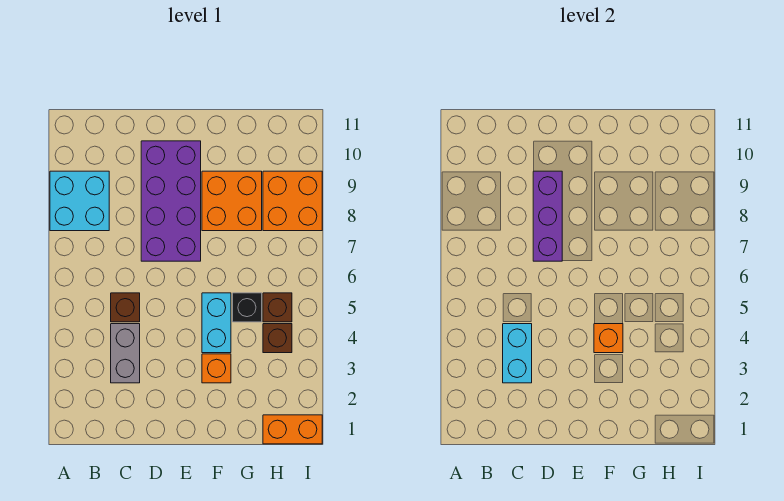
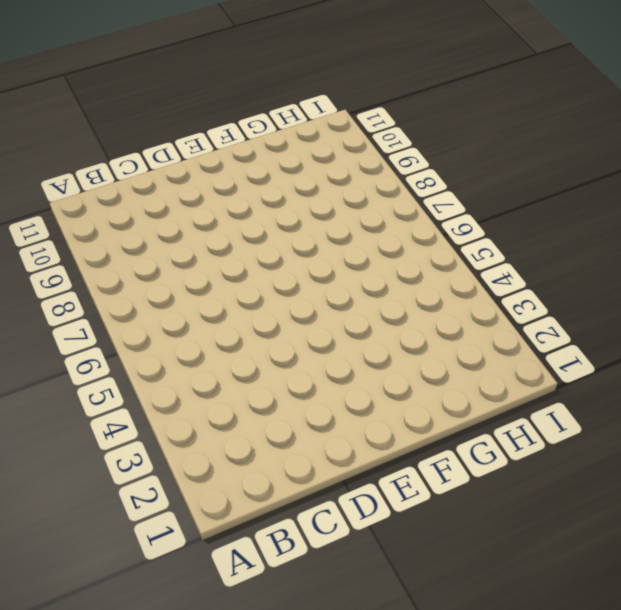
none -> cyan 2x2 brick [50,171,109,231]
none -> grey 1x2 brick [111,324,140,383]
none -> brown 1x1 brick [111,293,140,322]

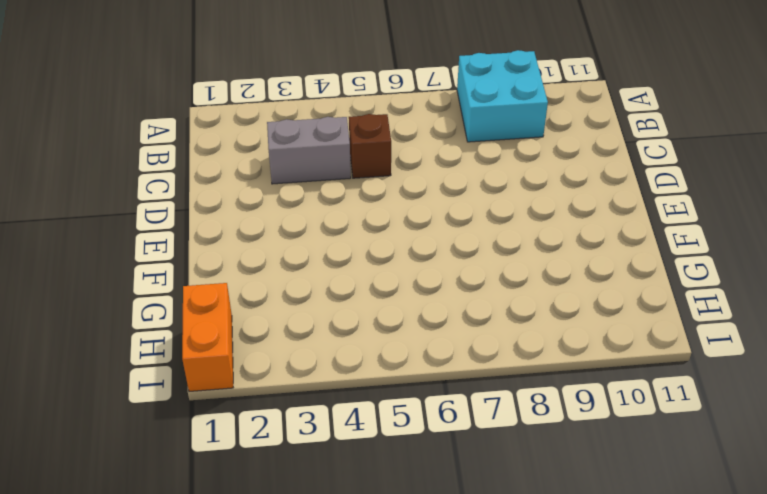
none -> purple 2x4 brick [141,141,201,261]
none -> orange 1x1 brick [202,354,231,383]
none -> cyan 1x2 brick [202,293,231,353]

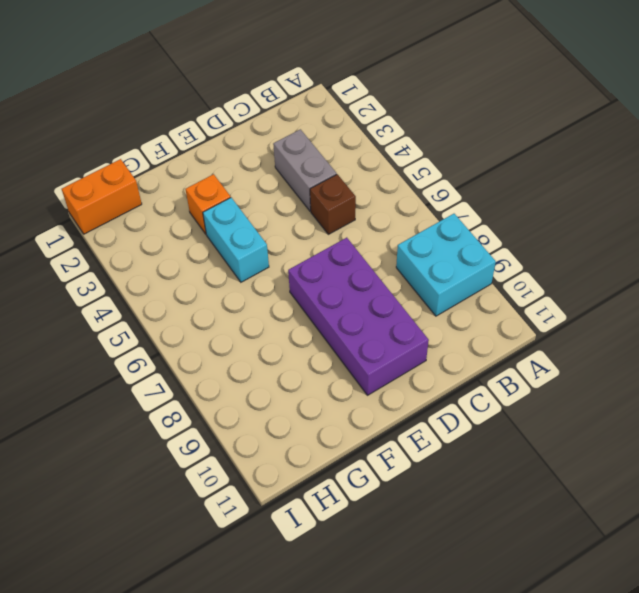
none -> orange 2x2 brick [202,171,262,231]
none -> black 1x1 brick [233,293,262,322]
none -> brown 1x1 brick [263,324,292,353]

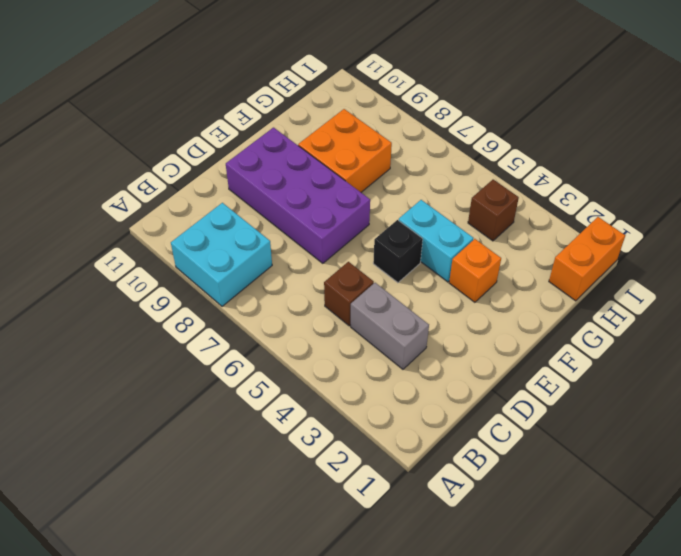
black 1x1 brick [373,220,423,283] -> black 1x1 brick moved to [233,293,262,322]
none -> brown 1x1 brick [263,293,292,322]
none -> orange 2x2 brick [263,171,322,231]
none -> cyan 1x2 brick [503,324,532,383]

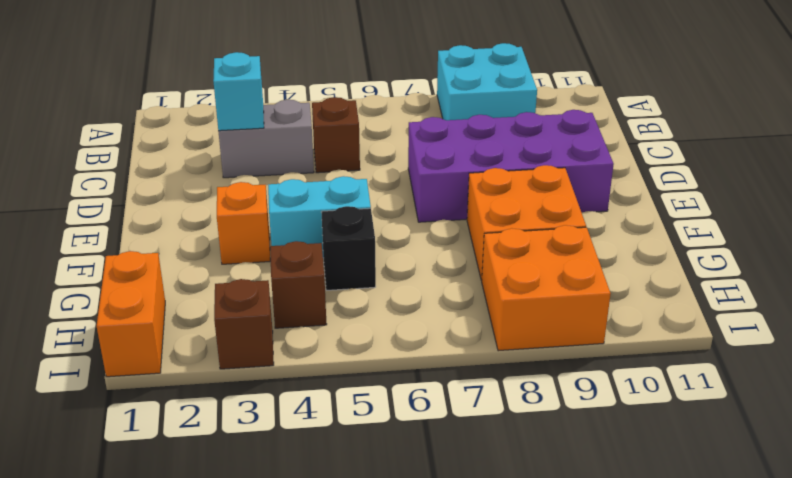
cyan 1x1 brick [213,52,264,131] -> cyan 1x2 brick [503,324,532,383]
brown 1x1 brick [214,279,274,369] -> brown 1x1 brick moved to [263,293,292,322]
none -> purple 1x3 brick [533,171,562,261]
none -> orange 1x1 brick [594,324,623,353]

